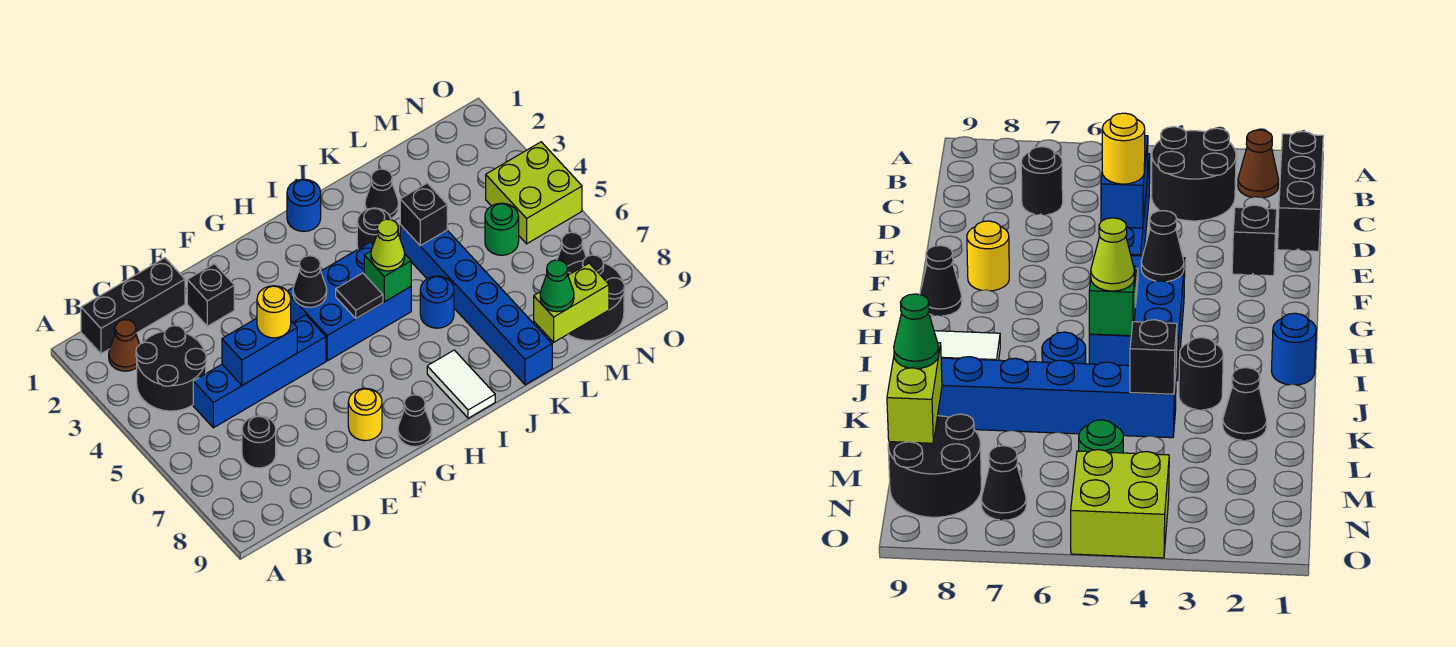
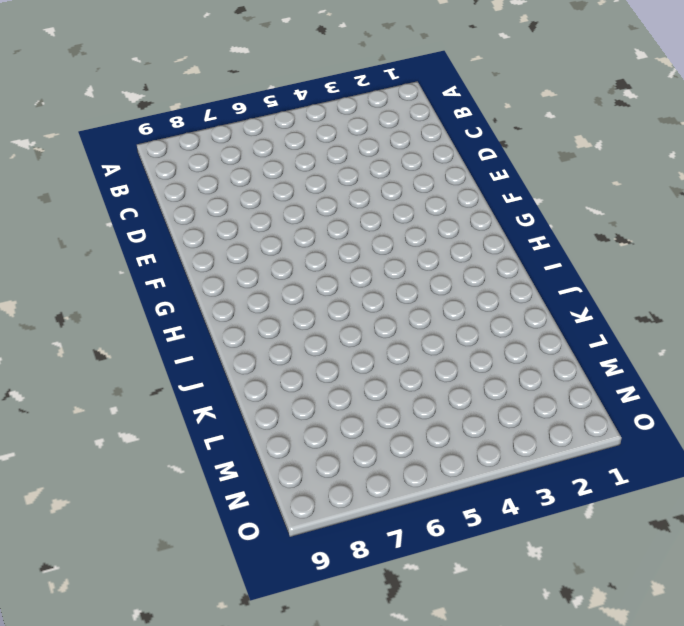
none -> black 1x3 brick [81,258,185,354]
none -> brown 1x1 cone [109,320,140,371]
none -> black 2x2 round brick [136,326,206,411]

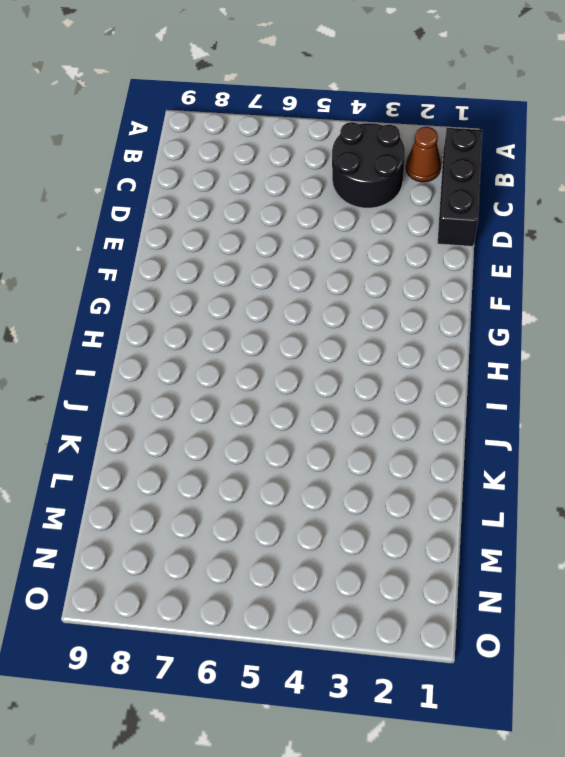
none -> blue 1x4 brick [193,315,326,428]
none -> black 1x1 round brick [242,416,276,468]
none -> black 1x1 brick [187,264,234,326]

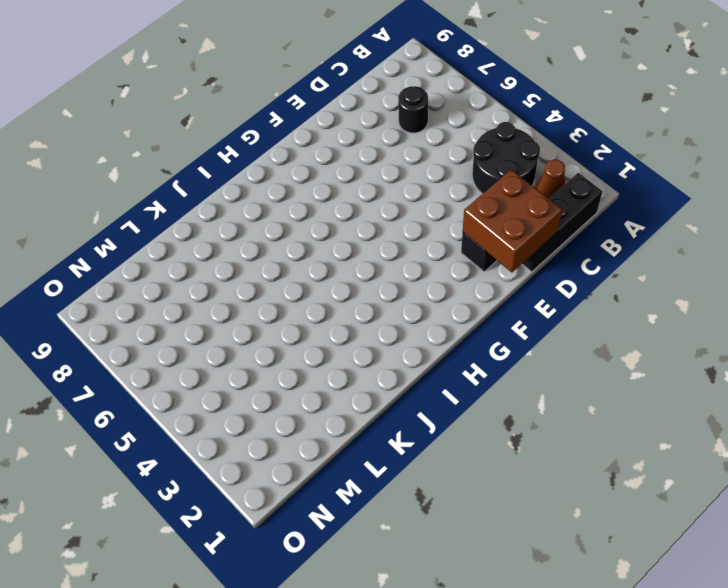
brown 2x2 brick [463,169,562,272] -> none
none -> blue 1x4 brick [193,315,326,428]
none -> yellow 1x1 round brick [348,388,382,441]
none -> blue 2x3 brick [288,242,411,361]

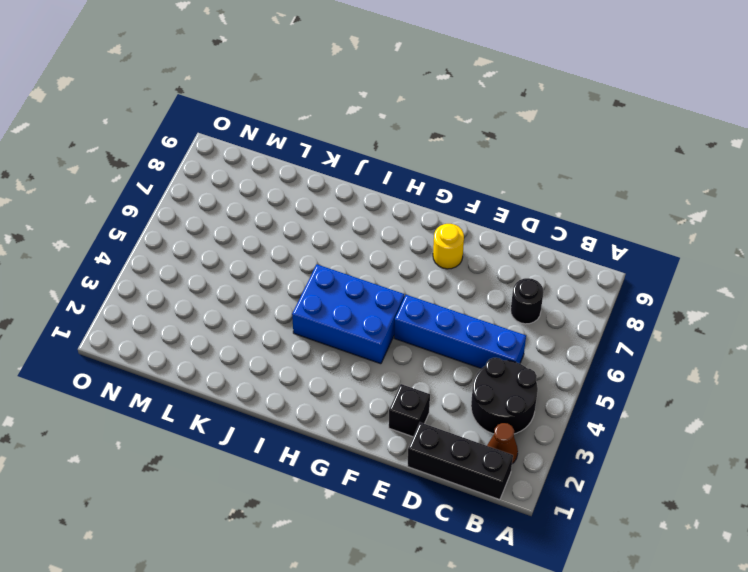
none -> black 1x1 cone [398,395,432,446]
none -> blue 1x1 round brick [287,179,321,231]
none -> white 1x2 tile [427,350,495,418]

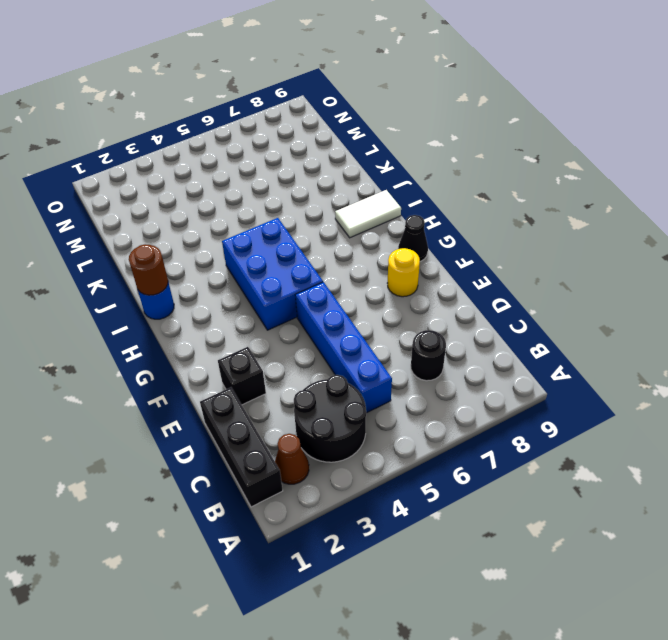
brown 1x1 round brick [129,244,168,295] -> none
none -> black 1x1 round brick [357,208,391,249]
none -> blue 1x1 round brick [420,276,454,328]
none -> black 1x1 cone [365,169,399,218]

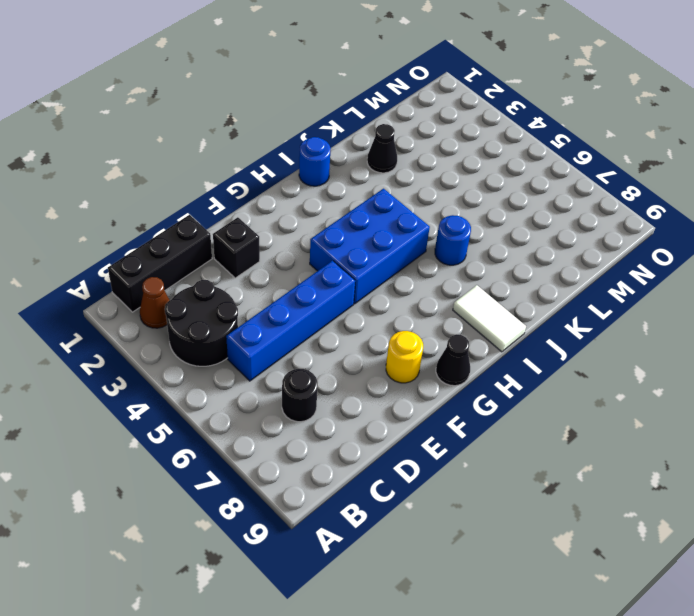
none -> black 1x1 round brick [357,208,391,249]
none -> blue 1x6 brick [400,225,552,385]
none -> green 1x1 round brick [485,203,519,255]

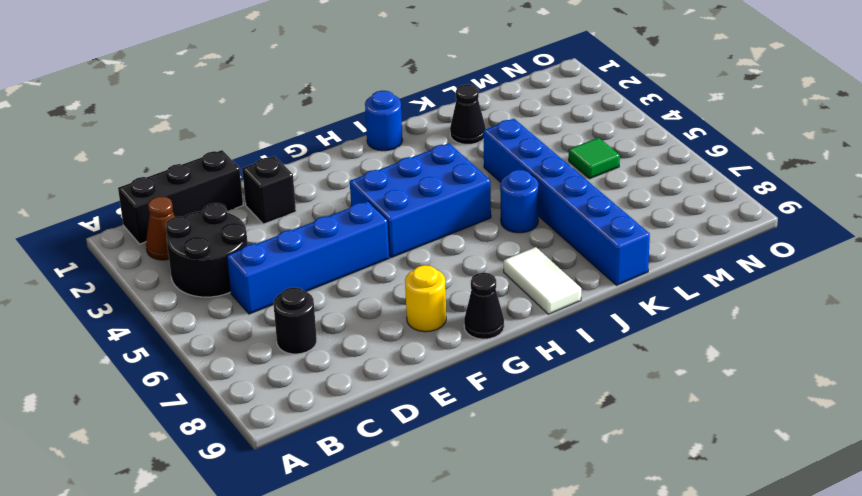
green 1x1 tile [569,138,620,179] -> green 1x1 round brick [485,203,519,255]
none -> black 1x1 round brick [357,208,391,249]
none -> black 2x2 round brick [567,255,625,341]
none -> lime 2x2 brick [486,142,582,244]

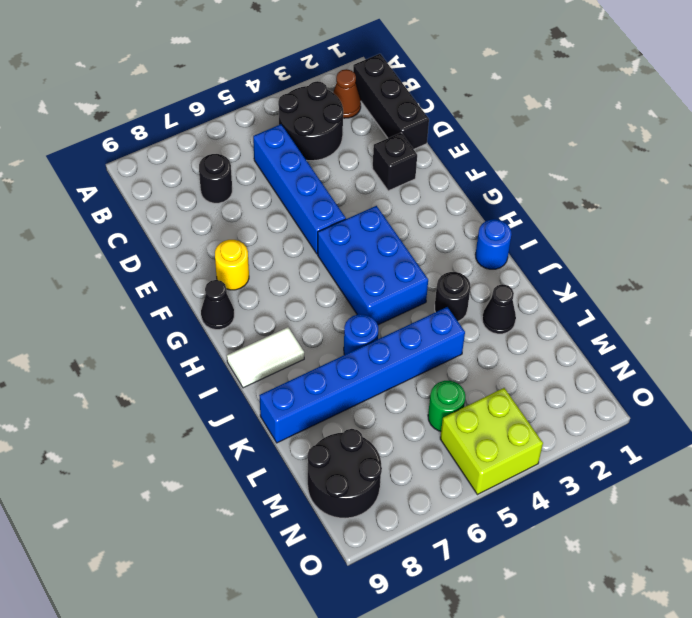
none -> black 1x1 cone [557,232,586,266]
none -> blue 1x2 brick [222,318,297,385]
none -> black 1x1 cone [293,256,327,307]

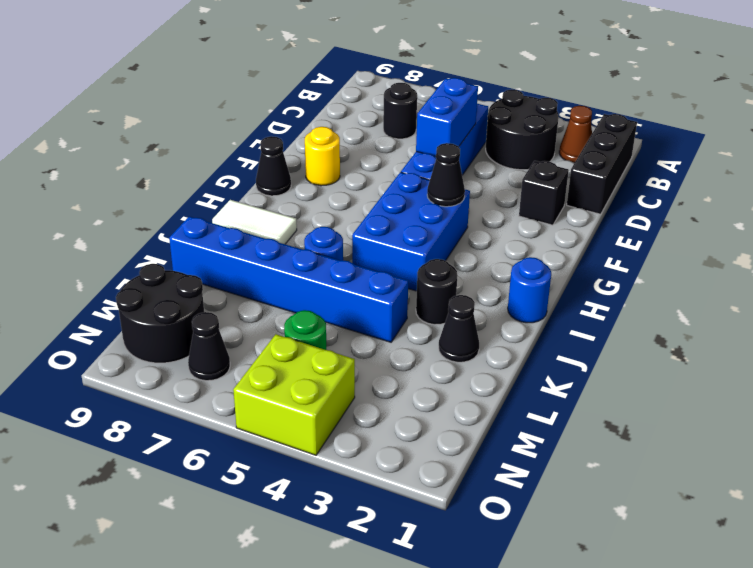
none -> black 1x1 tile [336,273,383,318]
none -> green 1x1 brick [364,251,411,302]
none -> black 1x1 brick [400,183,447,246]

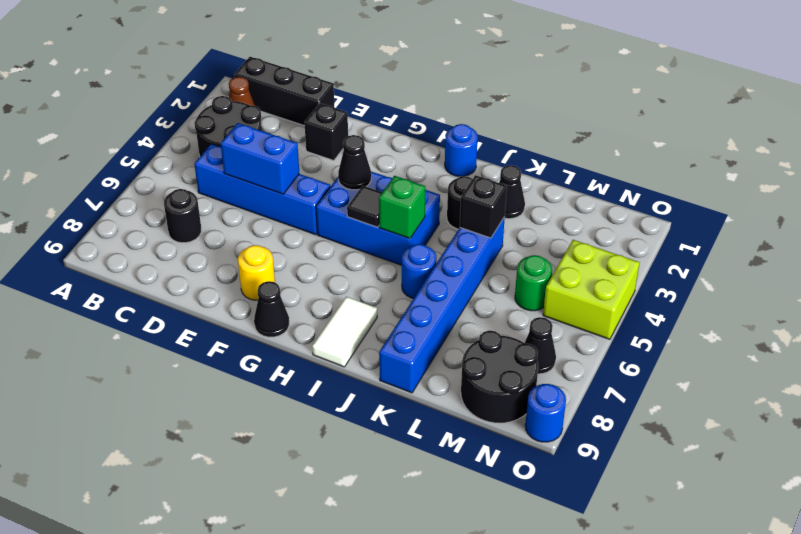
blue 1x1 round brick [525,384,566,442] -> none
none -> lime 1x2 brick [534,263,609,342]
none -> yellow 1x1 round brick [257,286,291,338]
none -> lime 1x1 cone [371,219,405,271]

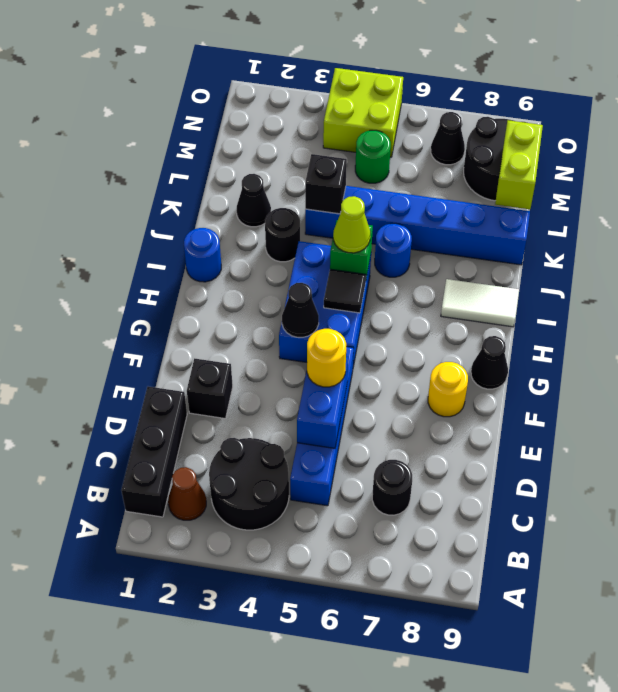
none -> green 1x1 cone [540,260,574,312]

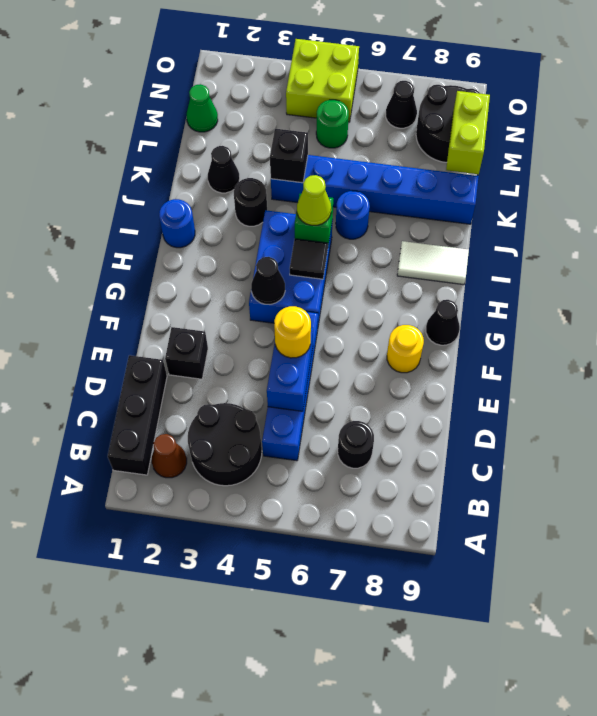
green 1x1 cone [187,84,218,132] -> green 1x1 cone moved to [540,260,574,312]

